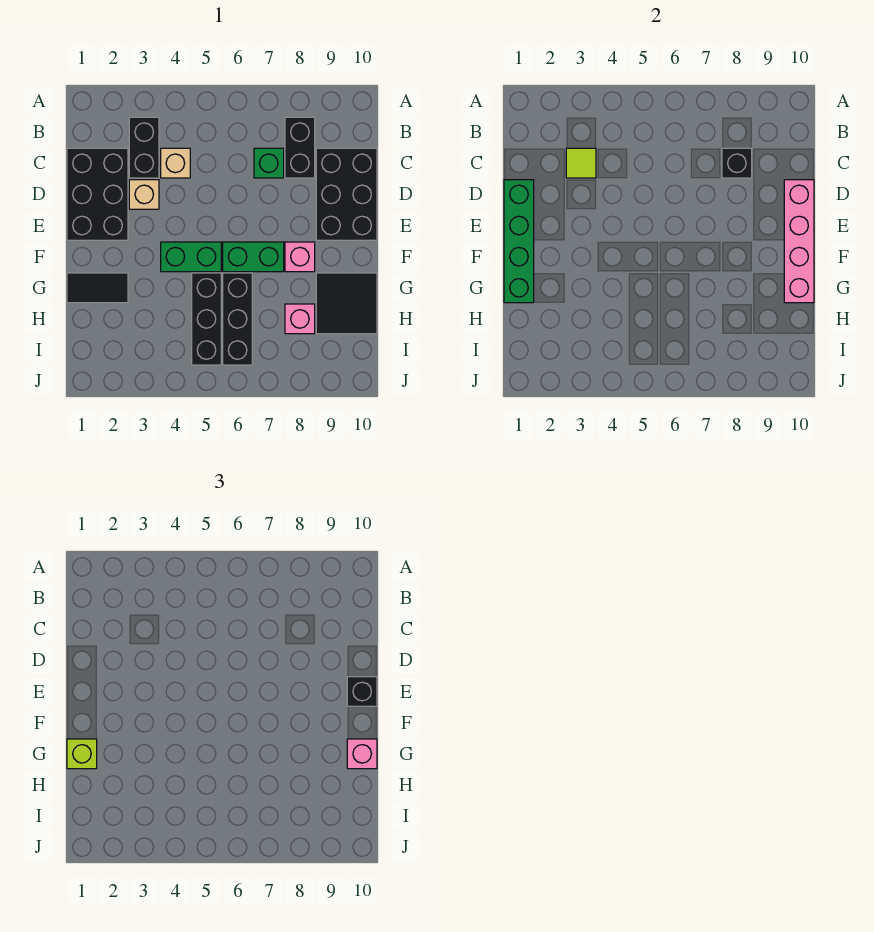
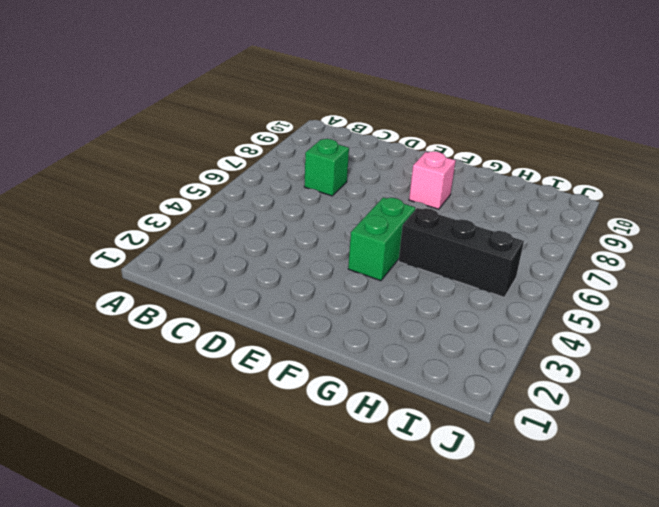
none -> black 1x2 brick [129,117,159,178]
none -> black 1x2 brick [285,117,315,178]
none -> black 2x3 brick [67,148,128,240]

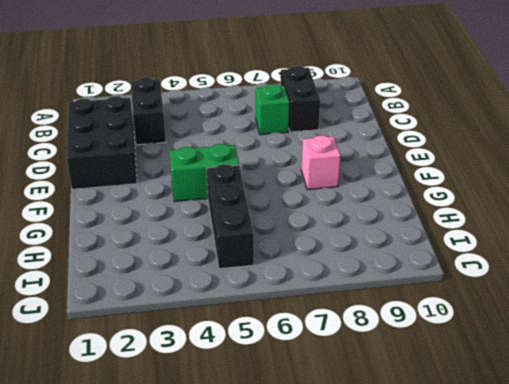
none -> tan 1x1 brick [161,148,190,178]
none -> black 2x3 brick [316,148,377,240]
none -> tan 1x1 brick [129,180,159,209]

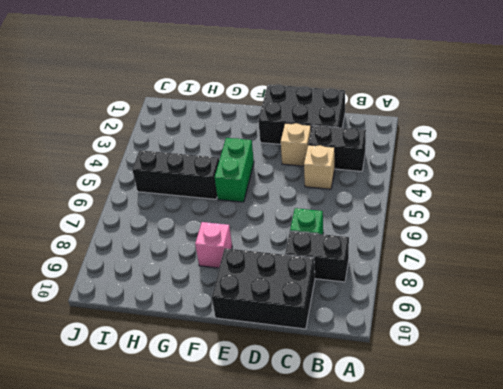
none -> green 1x2 brick [223,242,284,272]
none -> black 1x2 tile [67,273,128,303]
none -> black 1x3 brick [223,273,252,365]

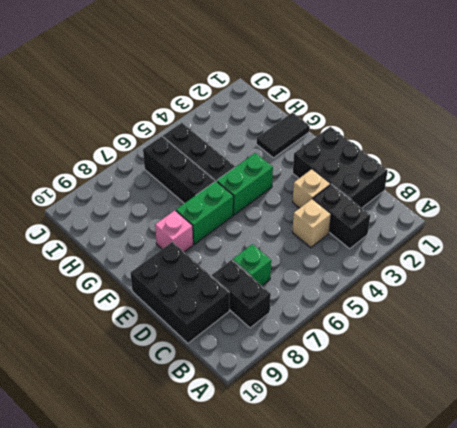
none -> black 2x2 tile [316,273,377,334]
none -> pink 1x1 brick [285,304,315,334]
none -> lime 1x1 tile [566,148,596,178]

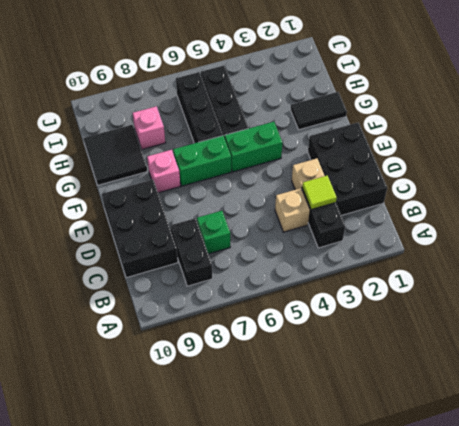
none -> black 1x1 brick [722,148,752,178]
none -> green 1x4 brick [504,180,534,303]
none -> pink 1x4 brick [784,180,814,303]

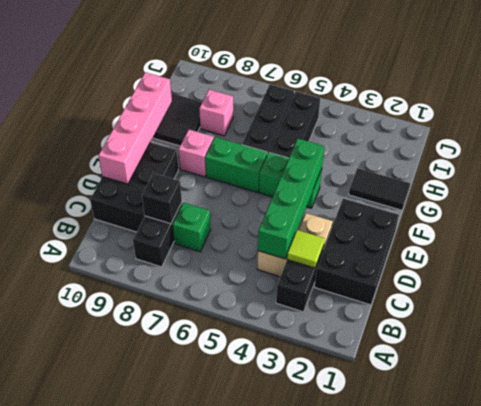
green 1x4 brick [258,139,324,259] -> green 1x4 brick moved to [504,180,534,303]
none -> black 1x1 brick [347,677,377,706]
none -> lime 1x1 brick [67,739,97,769]
none -> pink 1x1 brick [347,739,377,769]

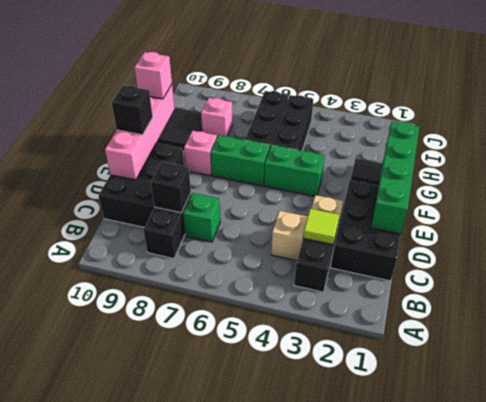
none -> lime 1x1 brick [67,739,97,769]

